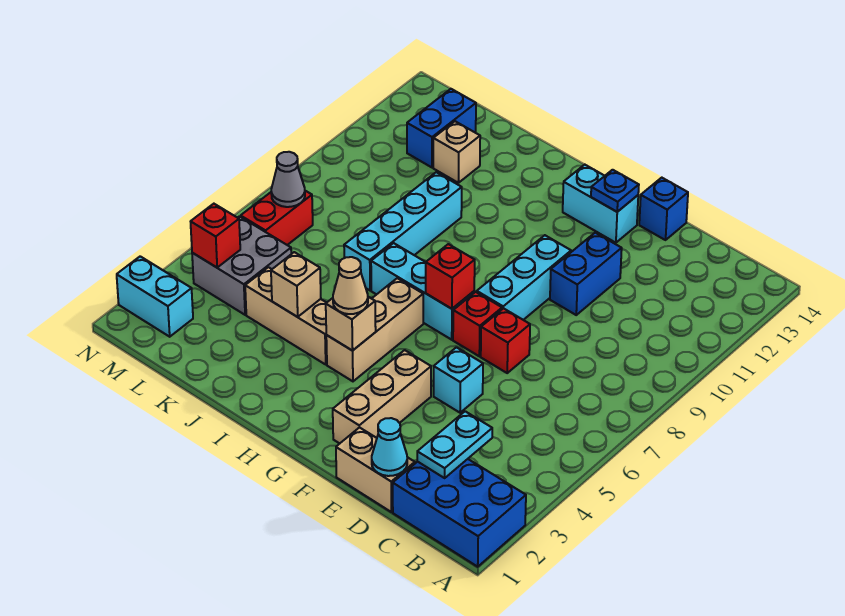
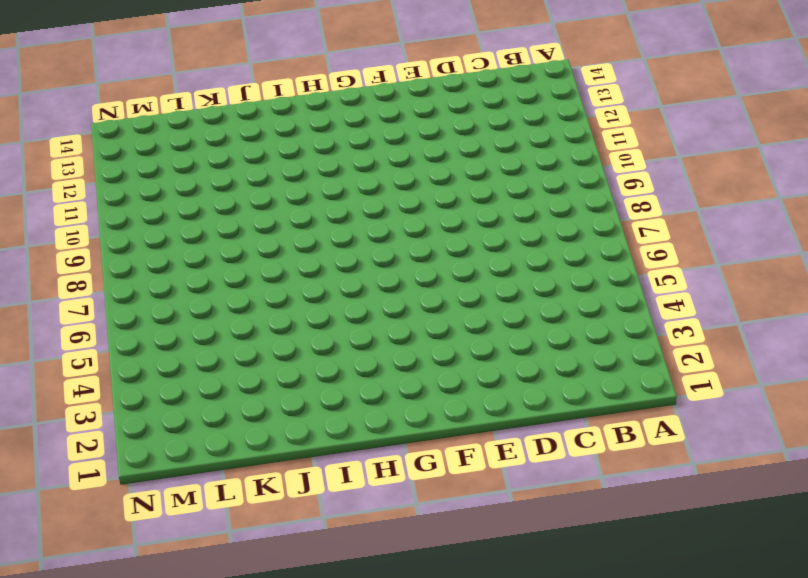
none -> blue 2x3 brick [393,459,526,567]
none -> tan 1x2 brick [336,427,415,512]
none -> cyan 1x1 brick [434,347,483,413]

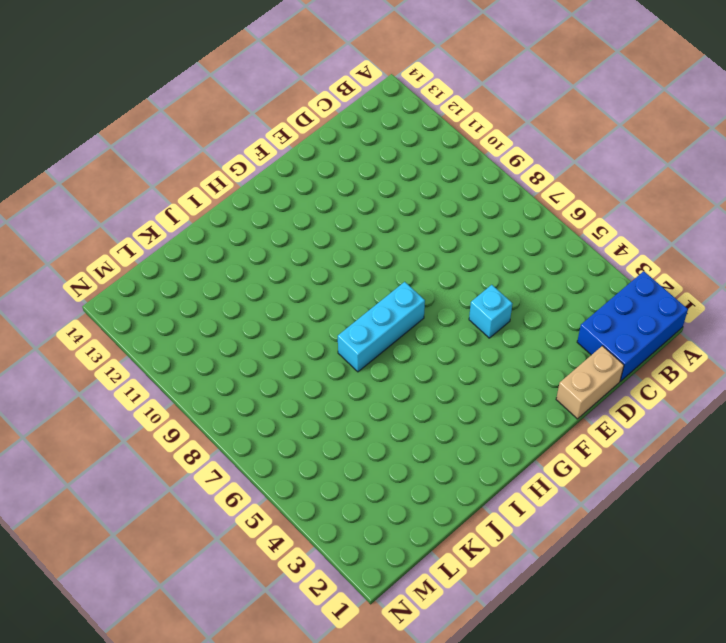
none -> red 1x1 brick [481,308,530,373]
none -> blue 1x2 brick [550,233,622,315]
none -> blue 1x1 brick [639,178,688,240]

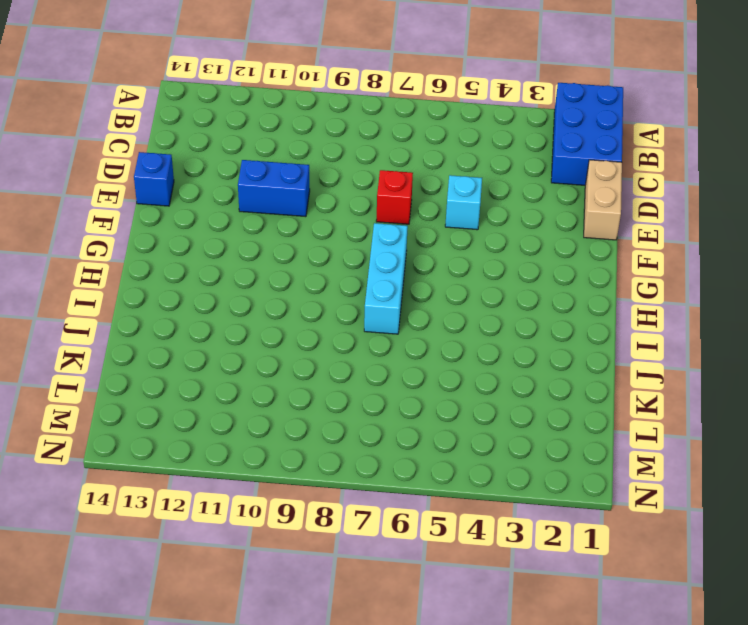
none -> tan 1x3 brick [333,350,431,443]
none -> red 1x1 brick [453,292,502,356]
none -> cyan 1x3 brick [477,235,571,320]

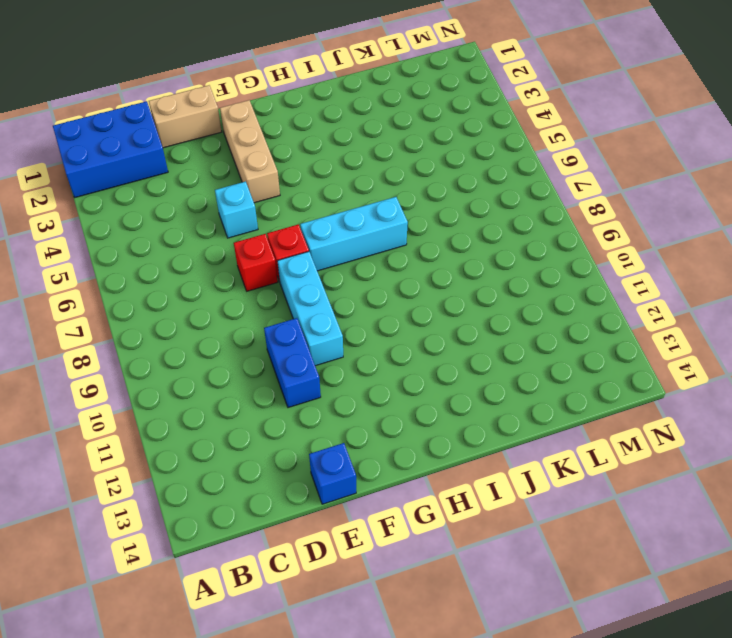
none -> cyan 1x2 brick [563,165,638,243]
none -> tan 1x3 brick [326,278,423,381]
none -> tan 1x3 brick [245,267,327,364]

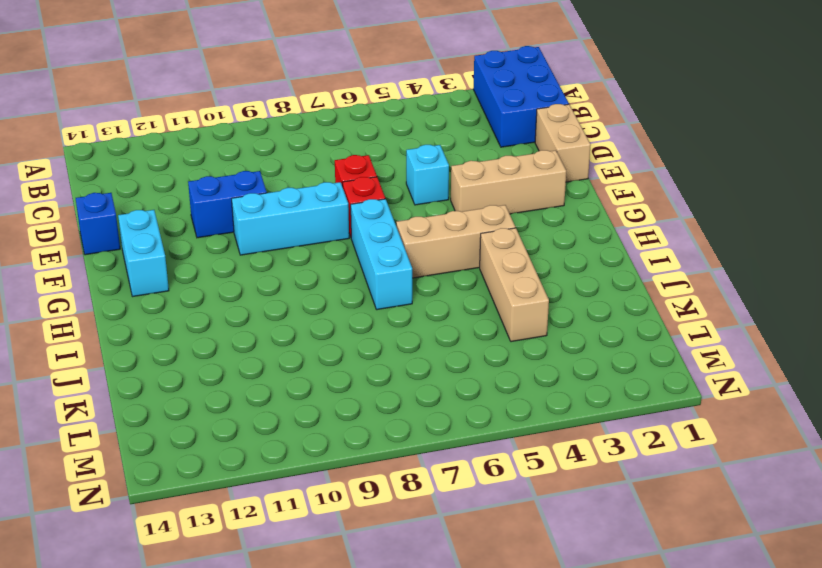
none -> cyan 1x4 brick [344,172,462,290]
none -> tan 1x1 brick [433,121,480,183]
none -> grey 2x2 brick [192,216,291,315]

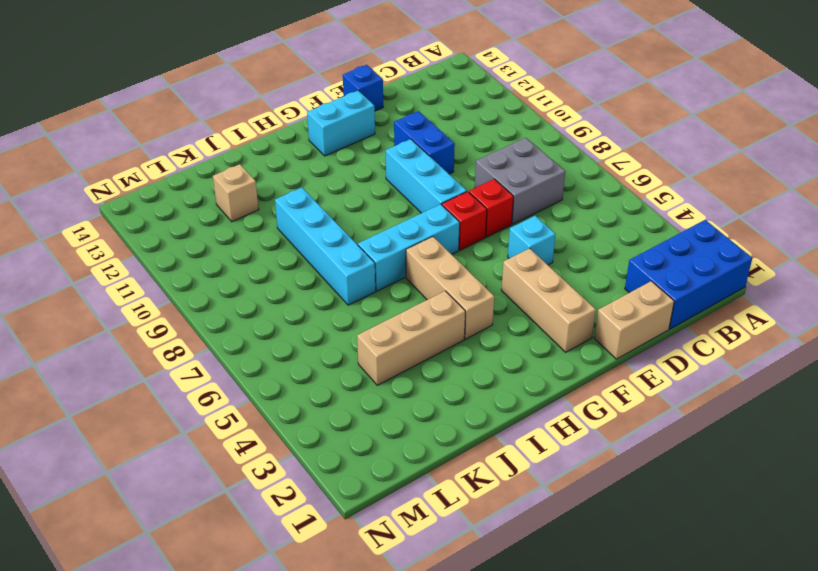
grey 2x2 brick [475,138,565,224] -> grey 2x2 brick moved to [192,216,291,315]
none -> blue 1x2 brick [407,89,476,167]
none -> cyan 1x2 brick [117,256,193,337]
none -> red 1x2 brick [241,191,313,245]

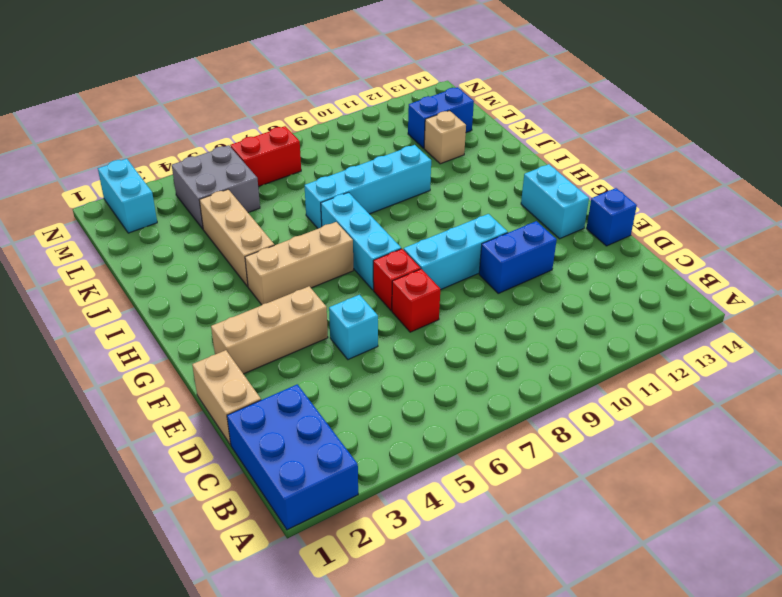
none -> cyan 1x2 plate [417,411,492,478]
none -> cyan 1x1 cone [372,418,407,476]
none -> blue 1x1 plate [591,170,639,212]

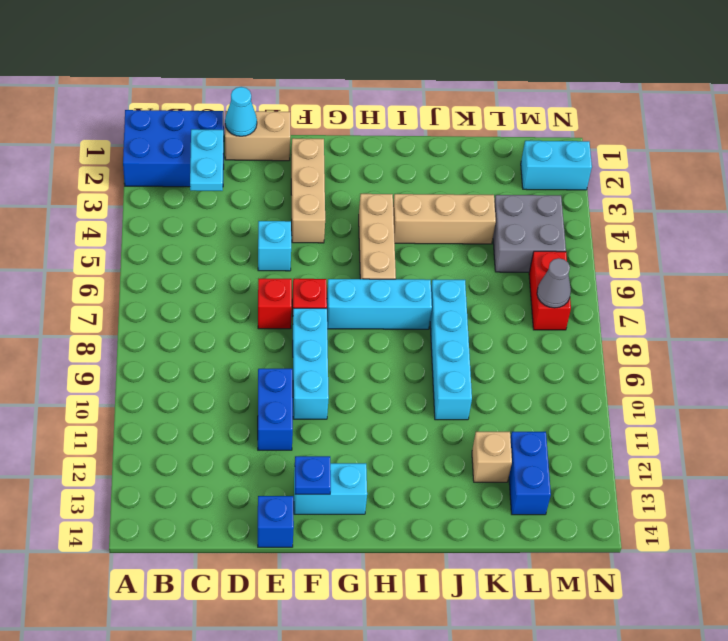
none -> red 1x1 brick [426,244,475,309]
none -> tan 1x1 brick [326,297,376,351]
none -> tan 1x1 brick [271,252,321,317]

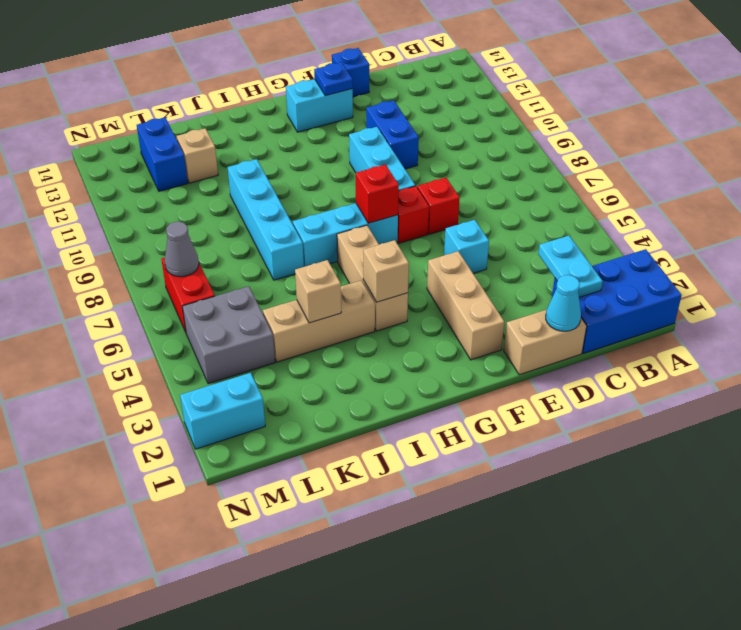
none -> red 1x1 brick [191,204,240,267]
none -> tan 1x1 cone [333,257,368,314]

